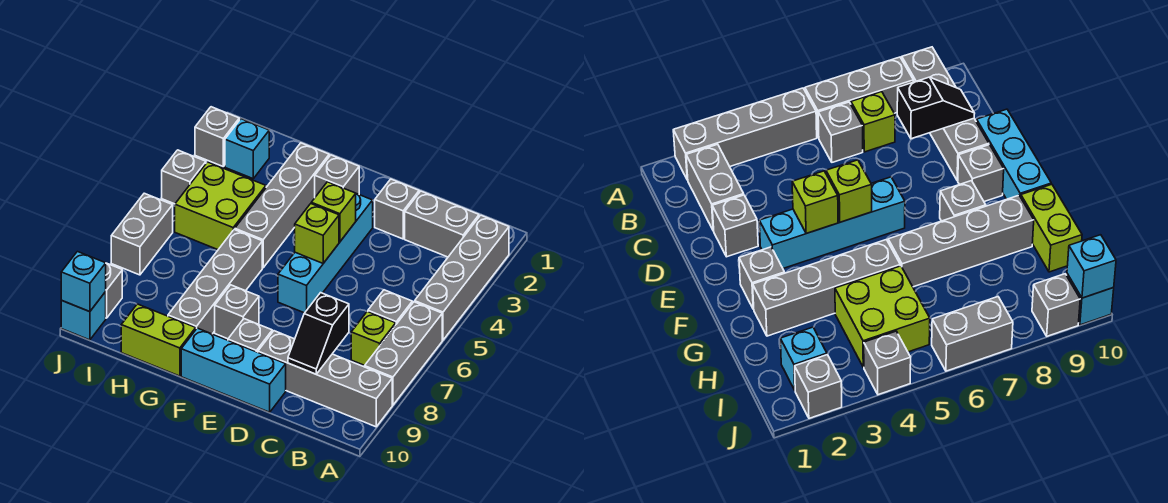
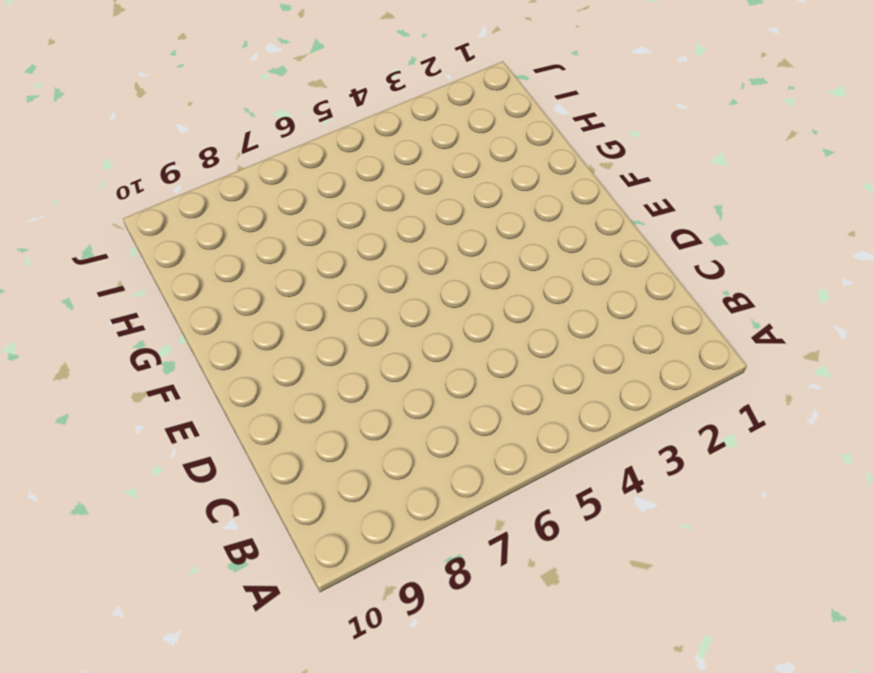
none -> grey 1x4 brick [415,215,509,340]
none -> grey 1x3 brick [365,302,442,405]
none -> grey 1x4 brick [258,331,392,427]

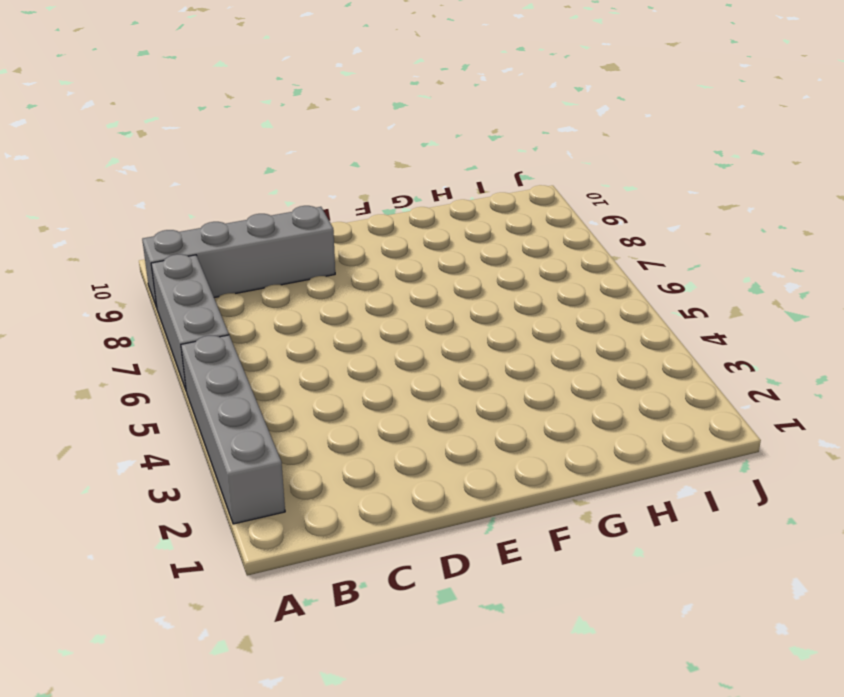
none -> grey 1x2 brick [405,191,479,257]
none -> grey 1x1 brick [368,290,412,324]
none -> lime 1x1 brick [351,311,396,365]

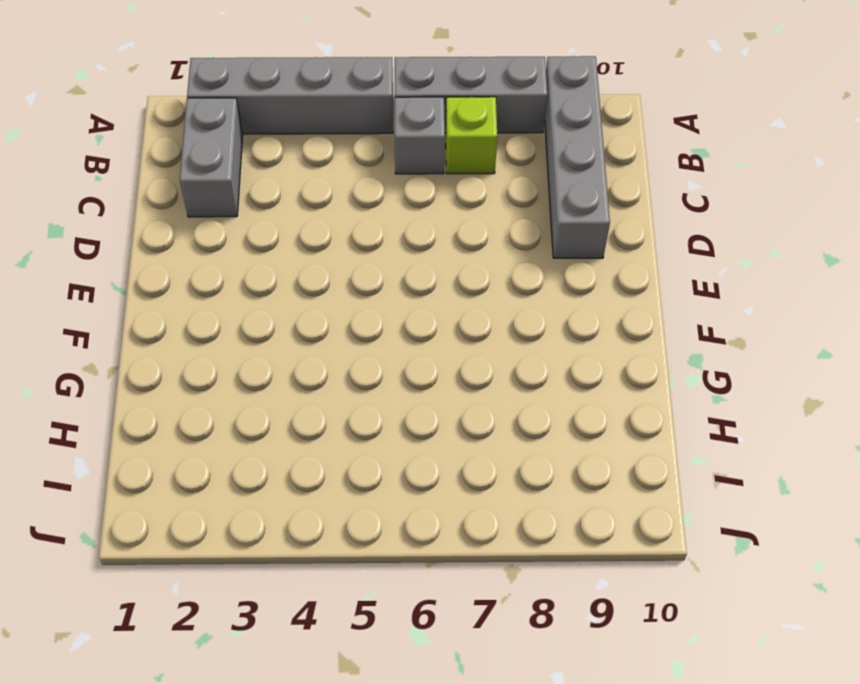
none -> grey 1x1 brick [375,179,419,239]
none -> cyan 1x3 brick [181,328,286,412]
none -> cyan 1x4 brick [278,194,373,313]

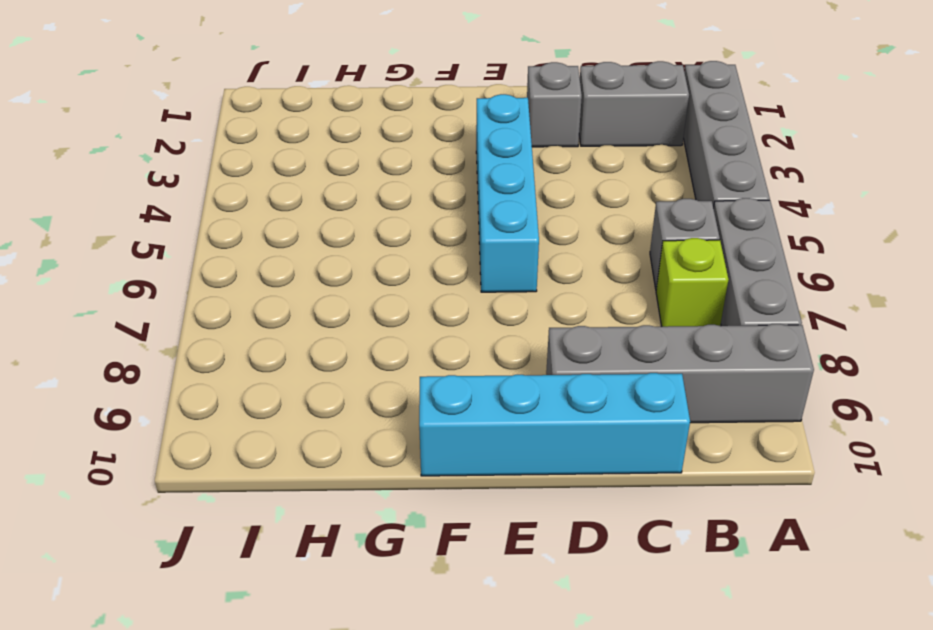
cyan 1x4 brick [419,373,690,476] -> cyan 1x3 brick [181,328,286,412]
none -> grey 1x1 brick [228,319,272,352]
none -> grey 1x1 brick [315,155,359,197]
none -> grey 1x1 brick [215,285,259,339]

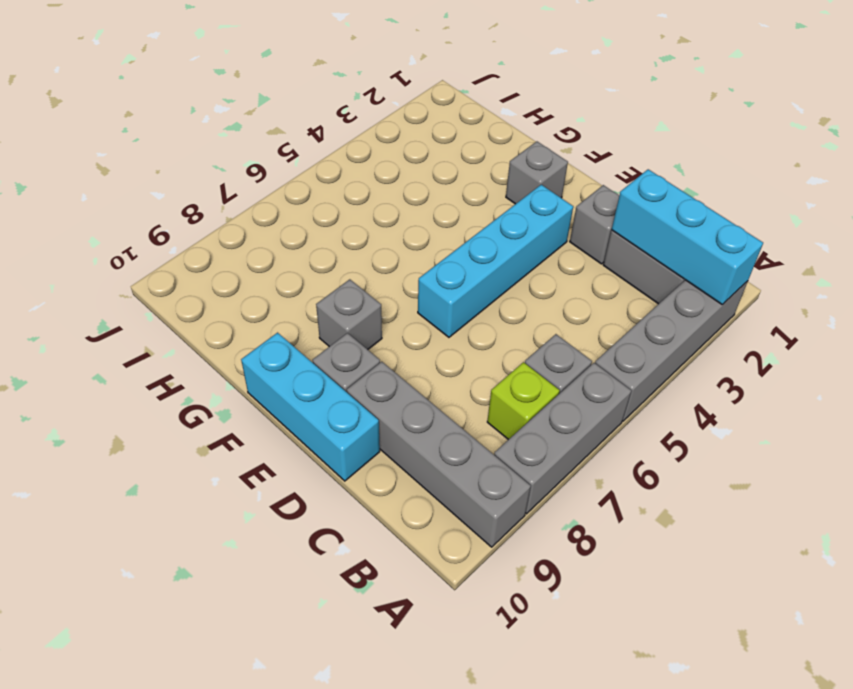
cyan 1x3 brick [612,169,763,305] -> none
none -> grey 1x4 brick [235,143,329,268]
none -> grey 1x4 brick [168,229,262,334]
none -> lime 1x2 brick [121,304,196,376]

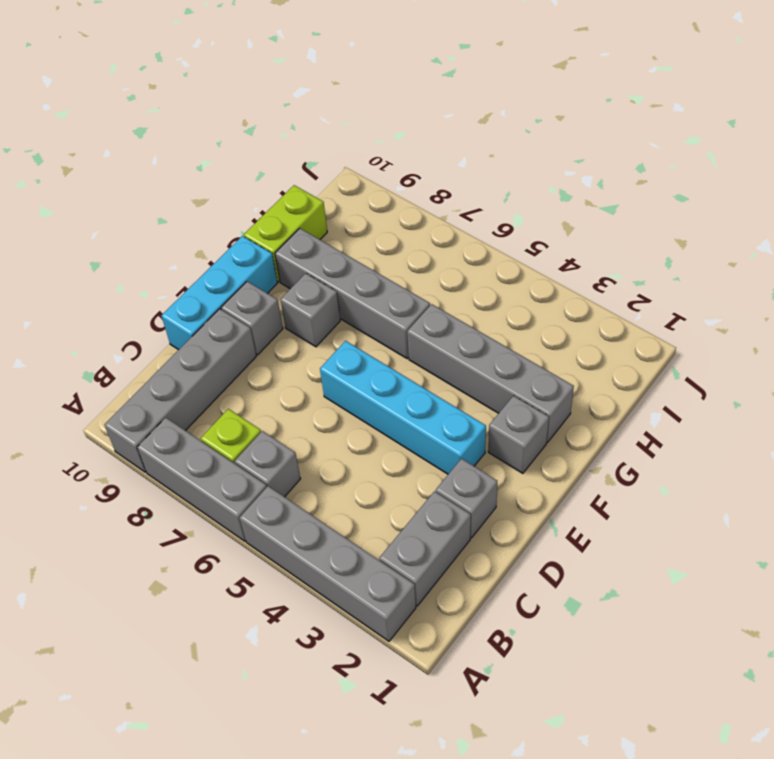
none -> lime 2x2 brick [175,162,266,250]
none -> cyan 1x1 brick [225,119,269,179]
none -> grey 1x1 brick [195,107,239,166]

